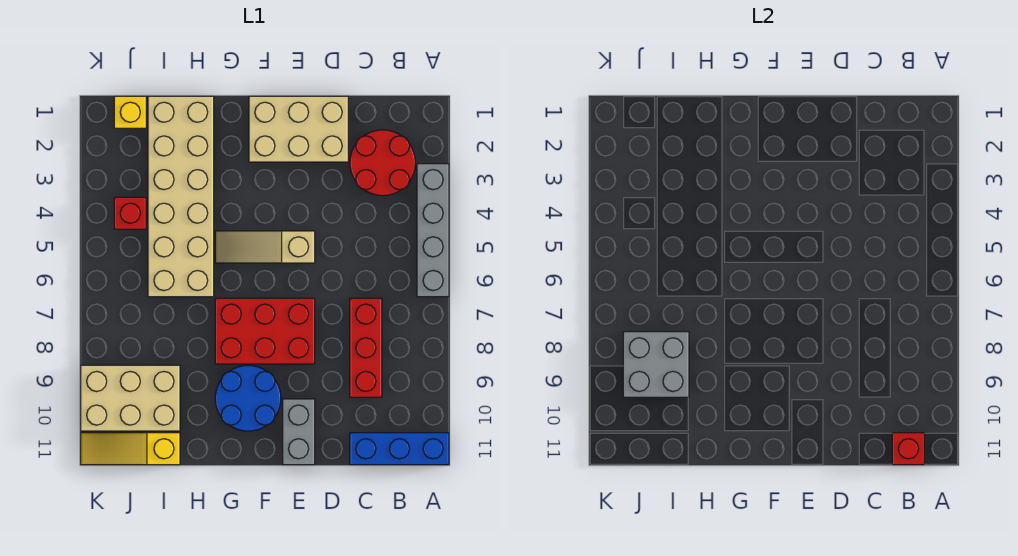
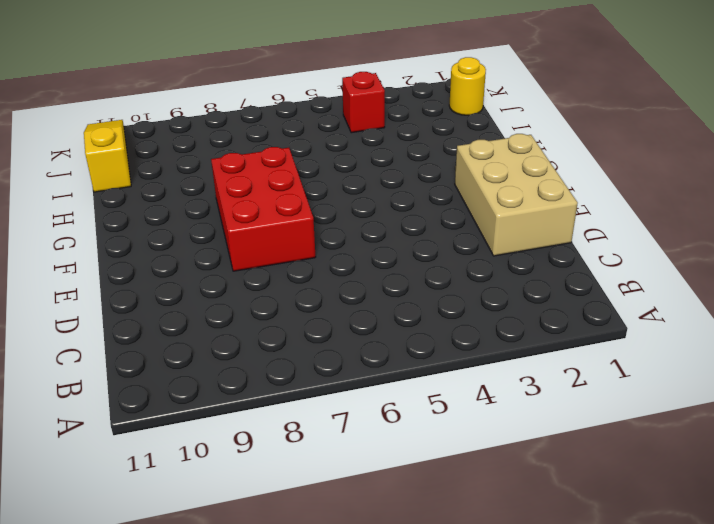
yellow 1x1 round brick [449,57,486,115] -> yellow 1x1 brick [114,96,146,128]
none -> grey 1x4 brick [417,164,449,297]
none -> blue 1x3 brick [350,433,449,465]
none -> red 2x2 round brick [350,130,415,196]

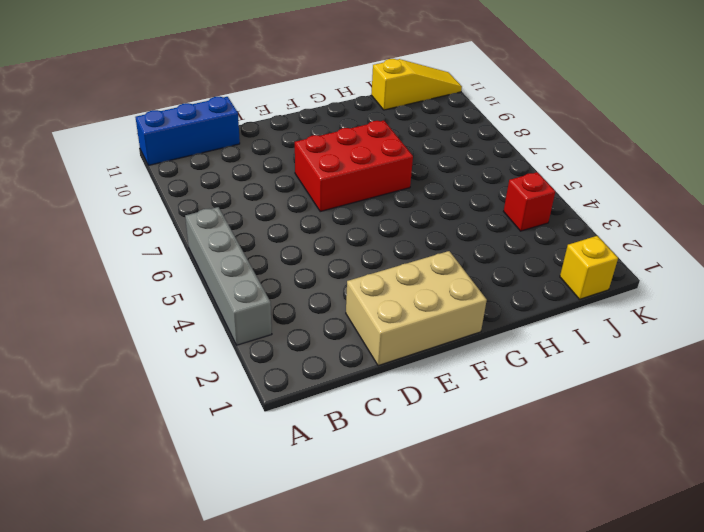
none -> red 2x2 round brick [350,130,415,196]
none -> red 1x3 brick [350,298,382,397]
none -> tan 1x3 slope [215,231,315,263]

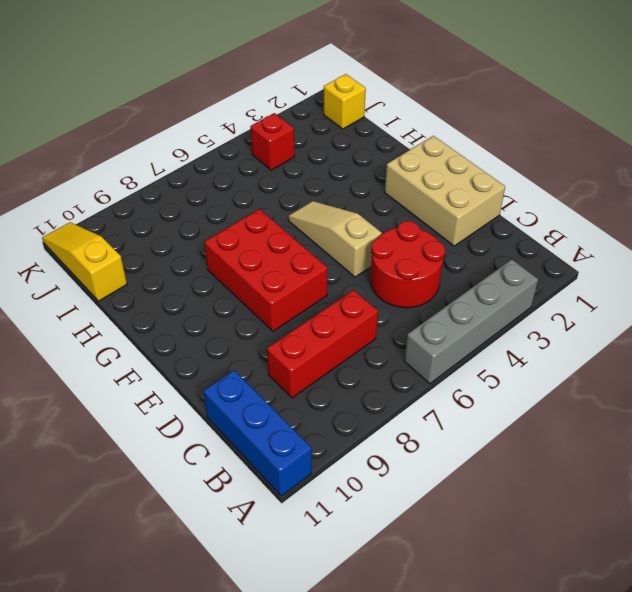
red 2x2 round brick [370,221,445,308] -> red 2x2 round brick moved to [350,130,415,196]
none -> grey 1x2 brick [283,399,315,465]
none -> blue 2x2 round brick [215,365,281,431]
none -> tan 2x6 brick [148,96,214,297]

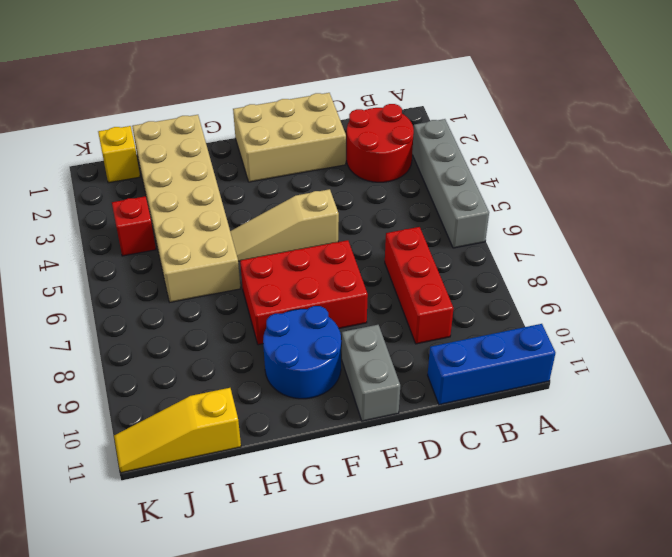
none -> tan 2x3 brick [81,365,180,431]
none -> red 1x1 brick [892,433,924,465]
none -> grey 2x2 brick [623,332,689,397]

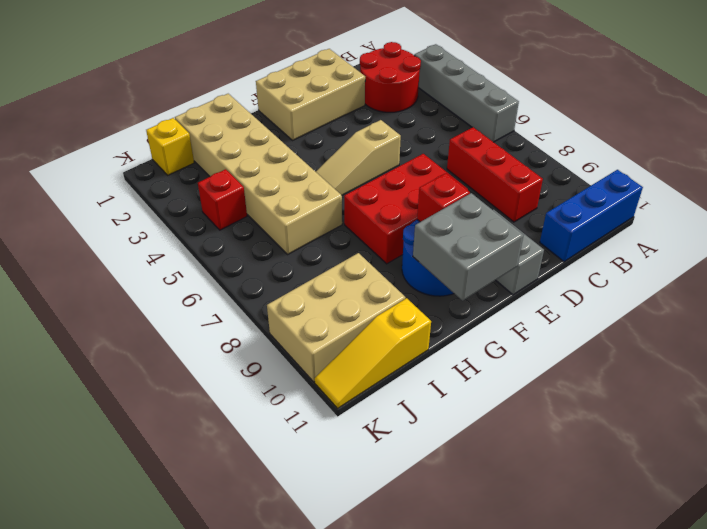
red 1x1 brick [417,173,470,222] -> red 1x1 brick moved to [892,433,924,465]
grey 2x2 brick [413,193,524,301] -> grey 2x2 brick moved to [623,332,689,397]

